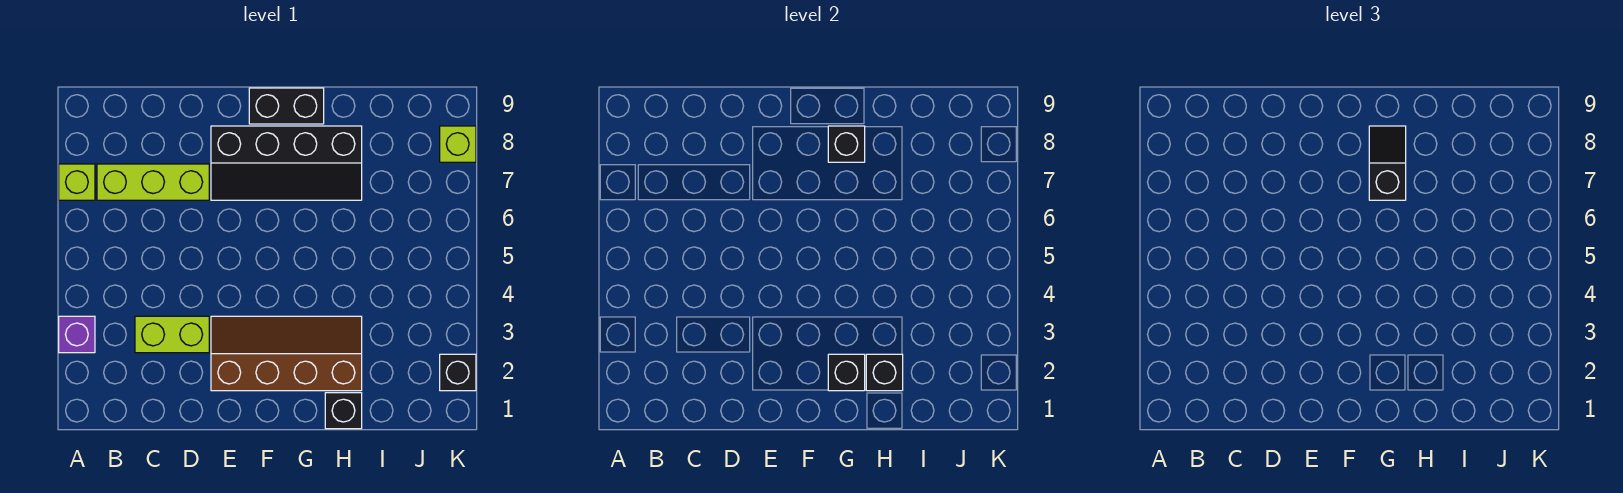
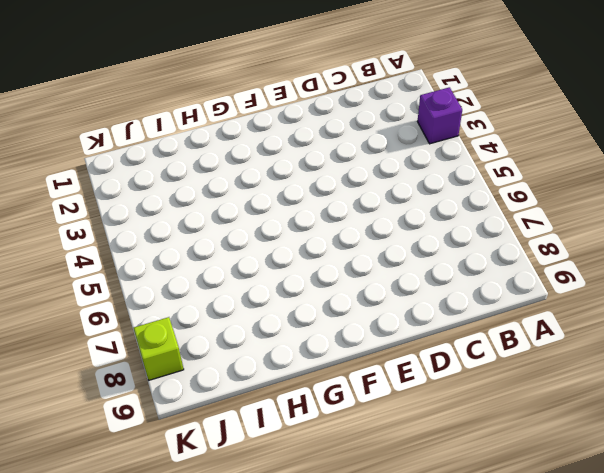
none -> lime 1x1 brick [59,164,95,200]
none -> lime 1x3 brick [97,164,209,200]
none -> lime 1x2 brick [135,316,209,353]

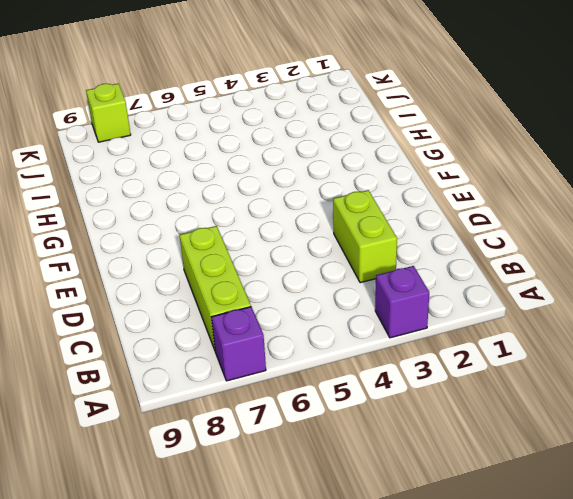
purple 1x1 brick [212,307,266,381] -> lime 1x1 brick [59,164,95,200]
none -> brown 2x4 slope [211,316,362,391]
none -> black 2x4 slope [211,126,362,200]
none -> black 1x2 brick [249,88,324,124]

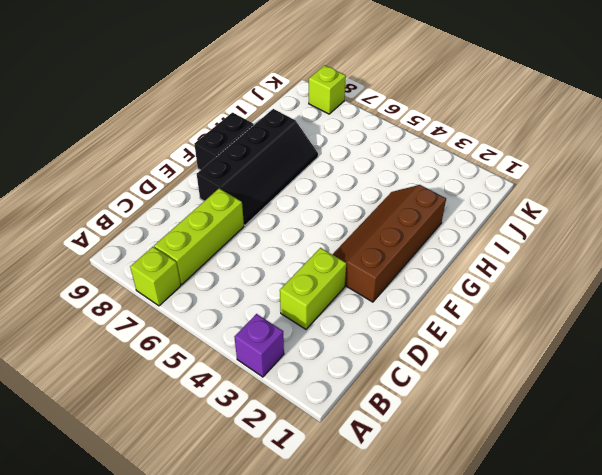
none -> black 1x1 brick [325,393,362,429]
none -> black 1x1 brick [440,354,476,391]
none -> black 1x1 brick [828,354,865,391]

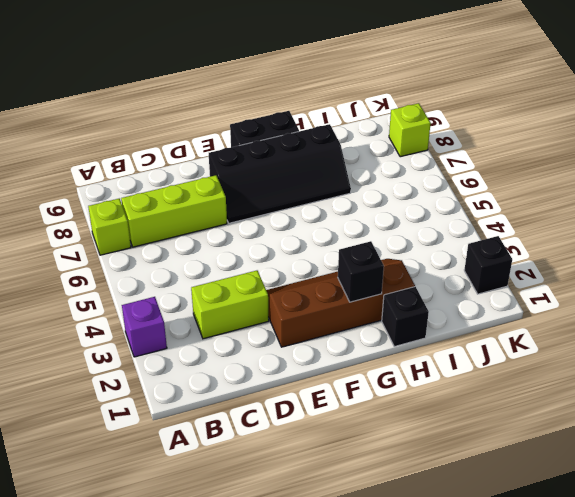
none -> black 1x1 brick [828,126,865,162]
none -> black 1x1 brick [866,354,903,391]
none -> black 1x2 slope [1369,126,1406,200]

